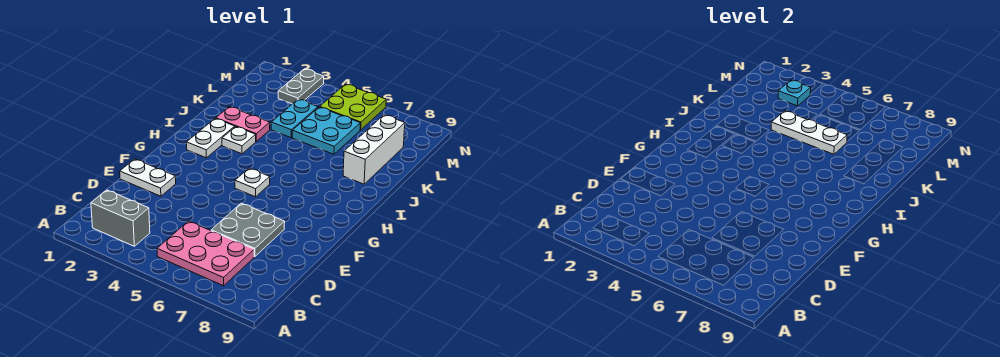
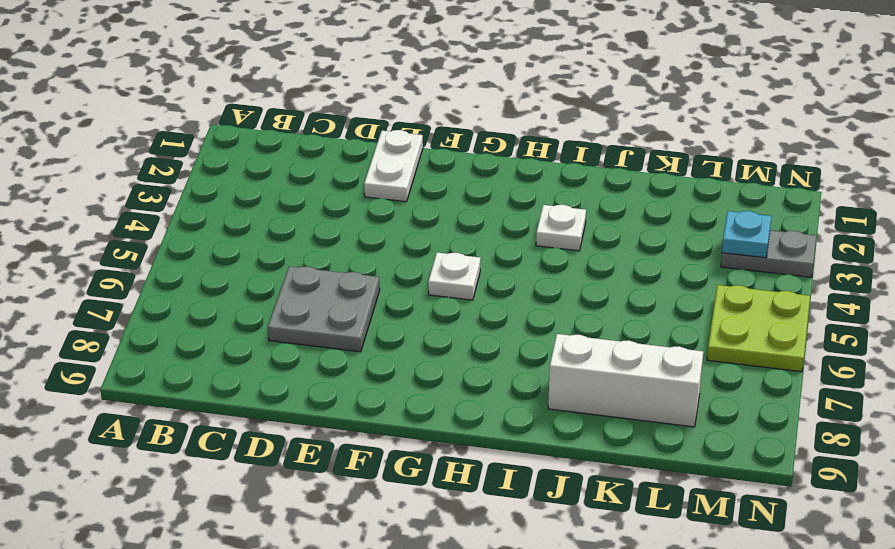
none -> grey 1x2 brick [91,190,150,246]
none -> pink 2x3 plate [157,221,254,286]
none -> white 1x2 plate [187,118,235,158]

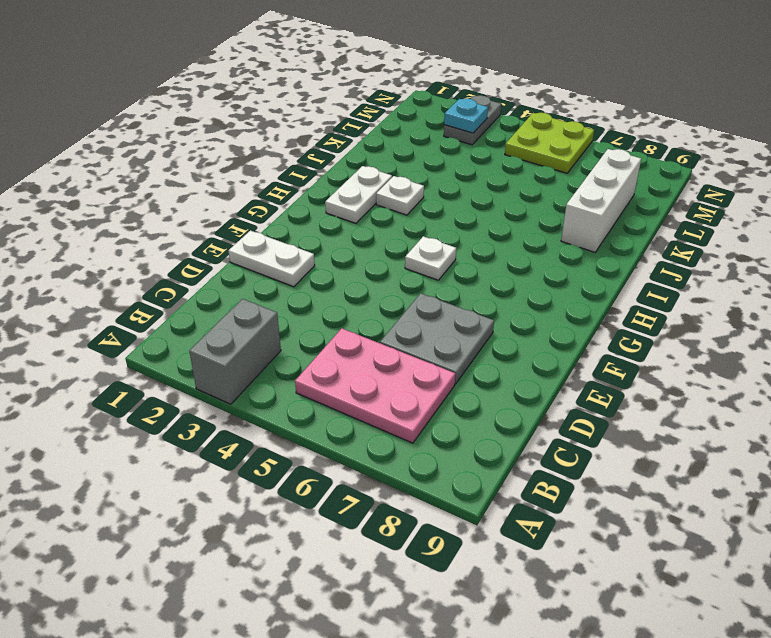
grey 1x2 brick [189,299,281,404] -> grey 1x2 brick turned to [91,190,150,246]
none -> pink 1x2 plate [216,107,270,141]
none -> cyan 1x2 plate [271,99,318,137]
none -> cyan 2x2 plate [292,107,360,154]

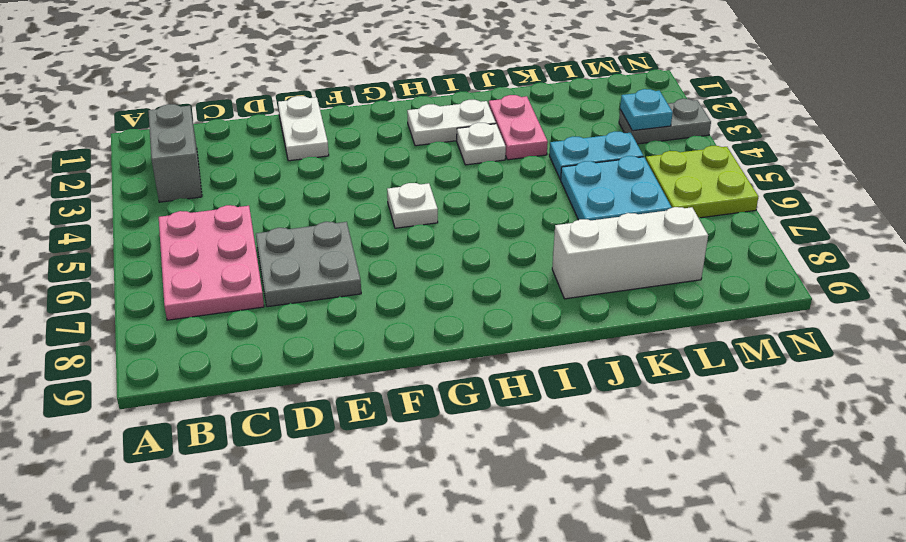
none -> white 1x3 plate [771,111,847,154]

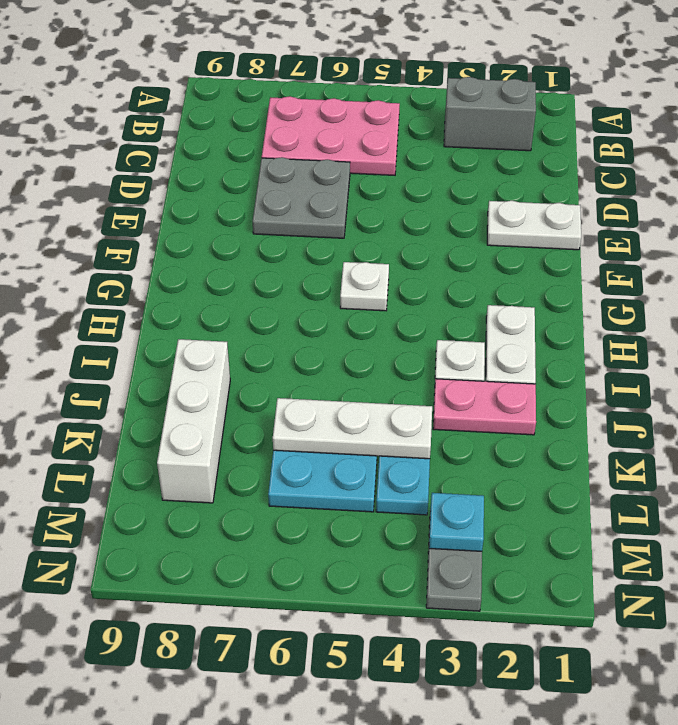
none -> lime 2x2 plate [320,84,386,130]

